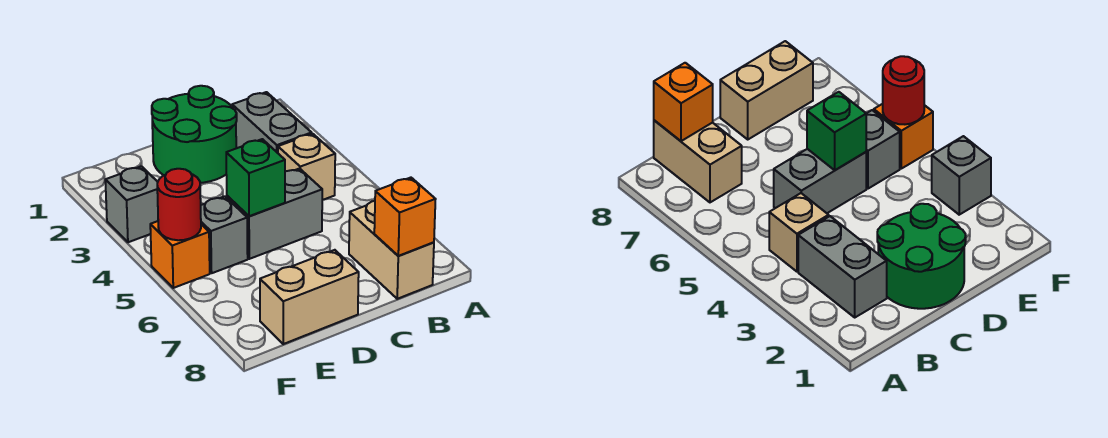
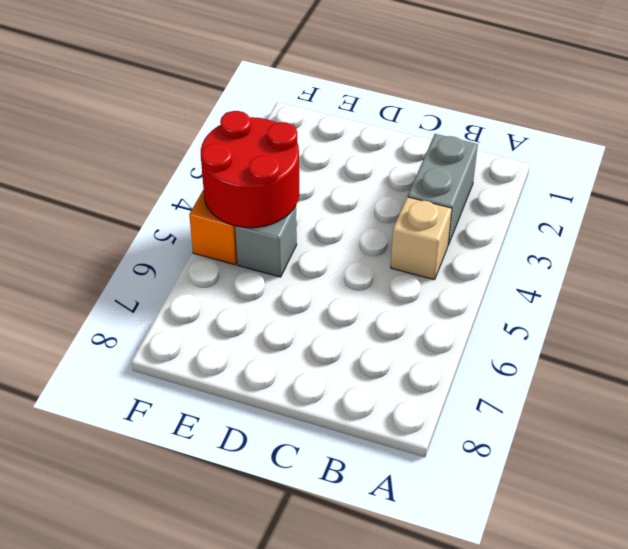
red 2x2 round brick [201,111,299,228] -> red 1x1 round brick [157,169,201,240]
none -> tan 1x2 brick [349,201,434,299]
none -> green 2x2 round brick [152,86,237,183]
none -> grey 1x2 brick [227,169,322,259]

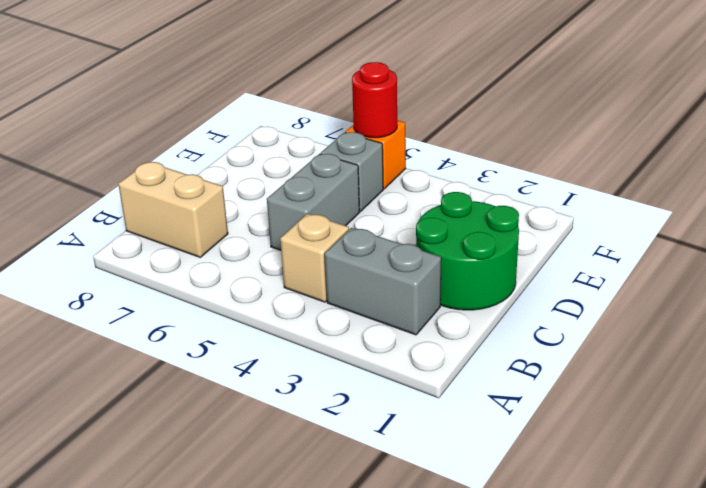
none -> tan 1x2 brick [260,250,359,344]
none -> grey 1x1 brick [105,166,158,242]
none -> orange 1x1 brick [374,178,436,256]

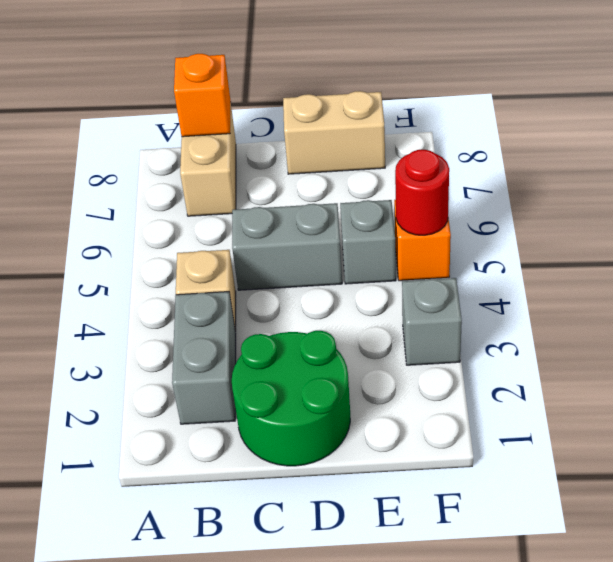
none -> green 1x1 brick [226,139,285,216]

